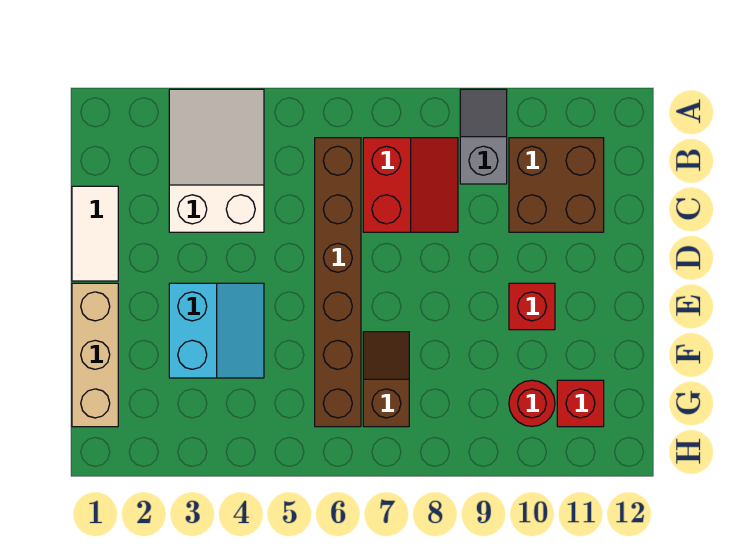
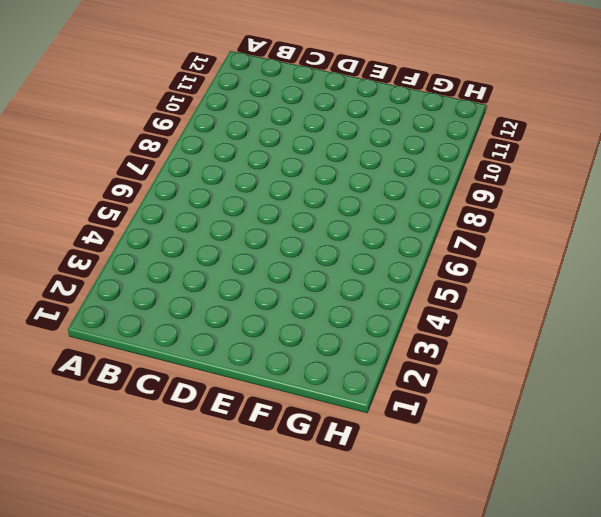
none -> white 2x3 slope [169,89,264,232]
none -> grey 1x2 slope [460,89,507,184]
none -> brown 1x6 brick [315,138,361,427]

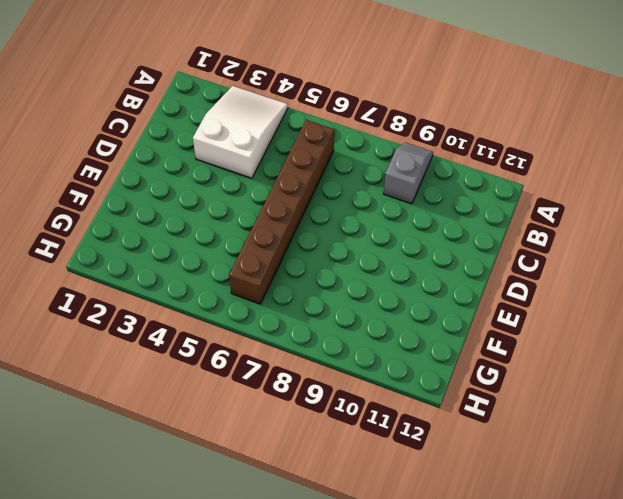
none -> red 2x2 slope [363,138,458,232]
none -> brown 2x2 brick [509,138,604,232]
none -> white 1x2 tile [72,186,118,281]

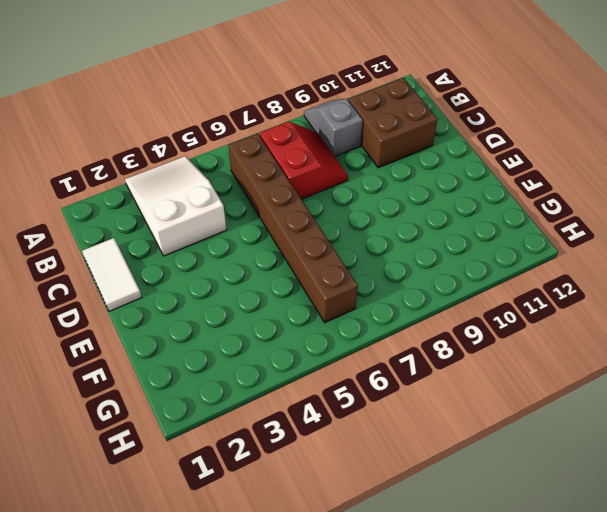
none -> tan 1x3 brick [72,283,118,427]
none -> cyan 2x2 slope [169,283,264,378]
none -> red 1x1 brick [509,283,555,330]

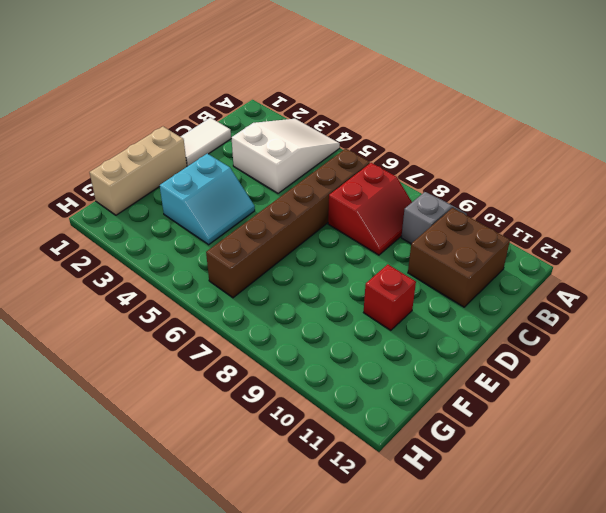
none -> brown 1x2 slope [363,332,409,427]
none -> red 1x1 round brick [509,380,555,426]
none -> red 1x1 brick [557,380,604,427]

